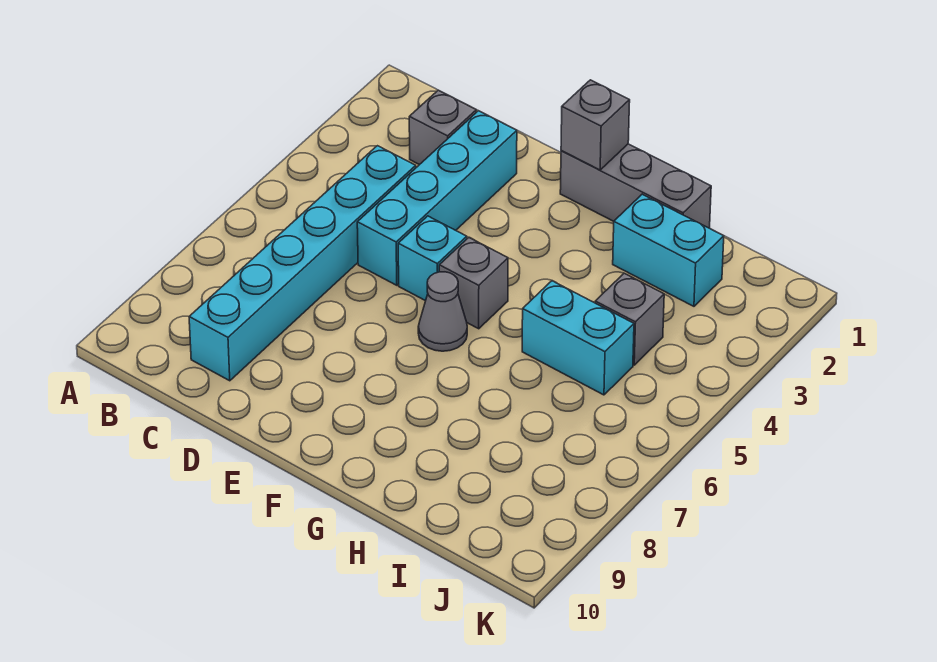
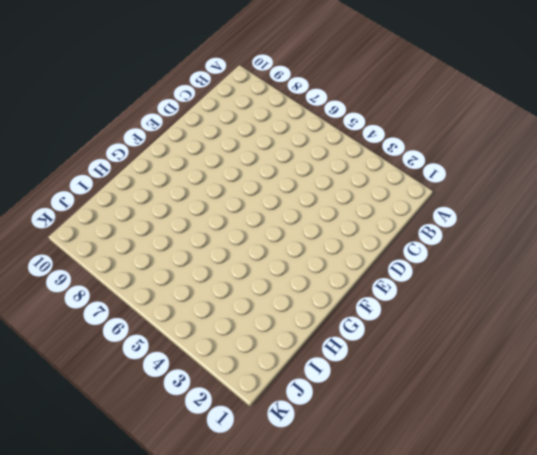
none -> grey 1x1 brick [409,90,476,165]
none -> cyan 1x6 brick [189,146,416,381]

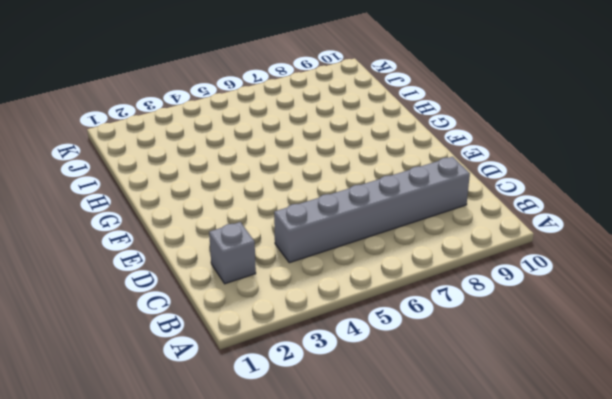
grey 1x6 brick [274,157,470,263] -> cyan 1x6 brick [189,146,416,381]
none -> cyan 1x4 brick [357,111,517,285]
none -> cyan 1x1 brick [398,216,467,301]

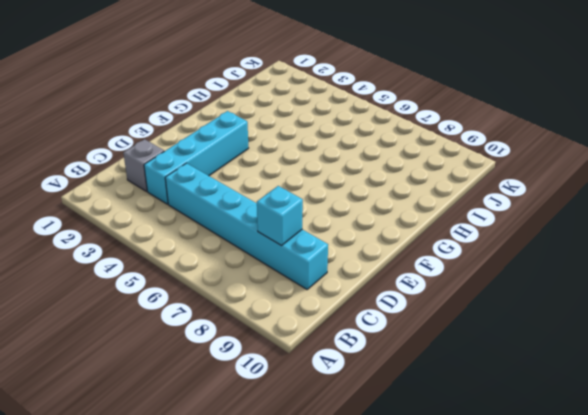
cyan 1x4 brick [144,111,249,204] -> cyan 1x4 brick turned to [357,111,517,285]
cyan 1x1 brick [257,186,303,246] -> cyan 1x1 brick moved to [398,216,467,301]
none -> grey 1x3 brick [560,144,711,228]
none -> grey 1x1 brick [439,238,508,329]

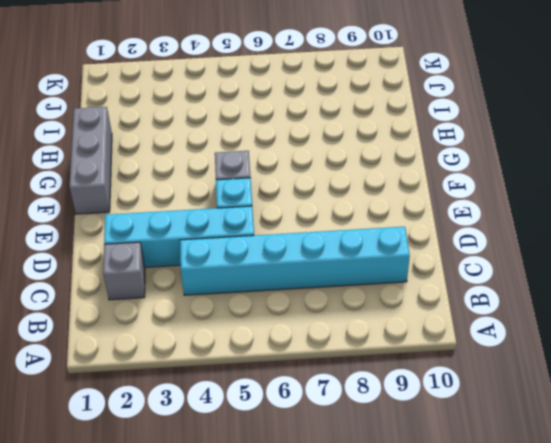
none -> grey 1x1 cone [418,272,467,351]
none -> cyan 1x2 brick [613,194,724,306]

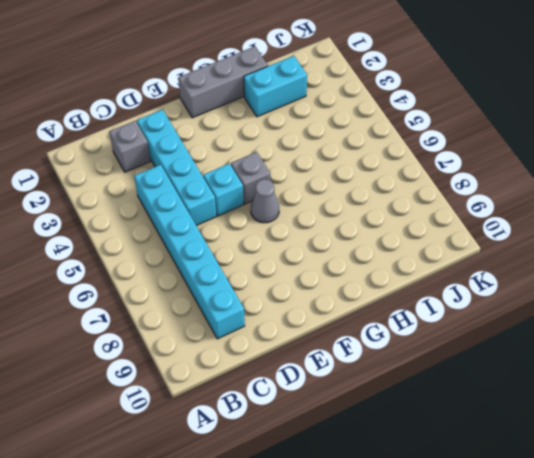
none -> cyan 1x2 brick [522,281,634,395]
none -> grey 1x1 brick [595,273,664,365]

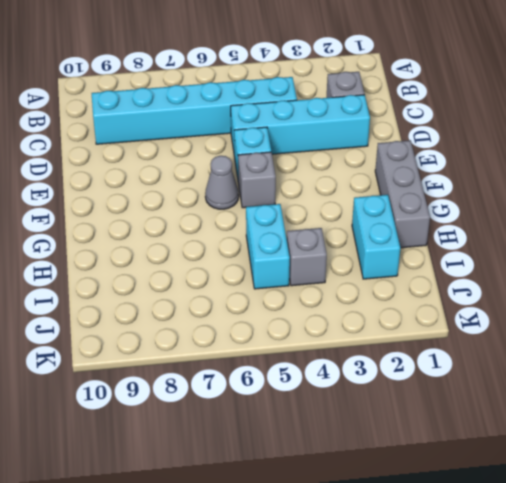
none -> grey 1x1 brick [561,80,630,170]

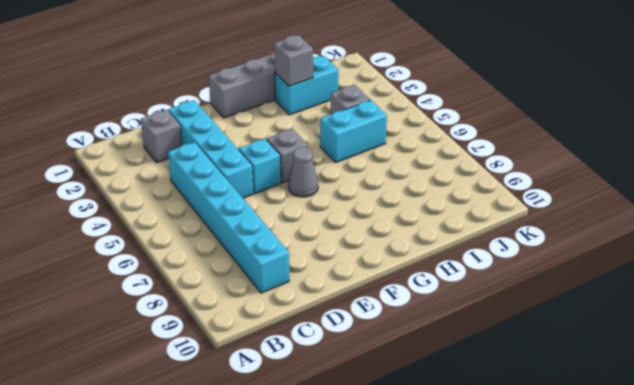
grey 1x1 brick [274,35,313,86] -> grey 1x1 brick moved to [561,80,630,170]

